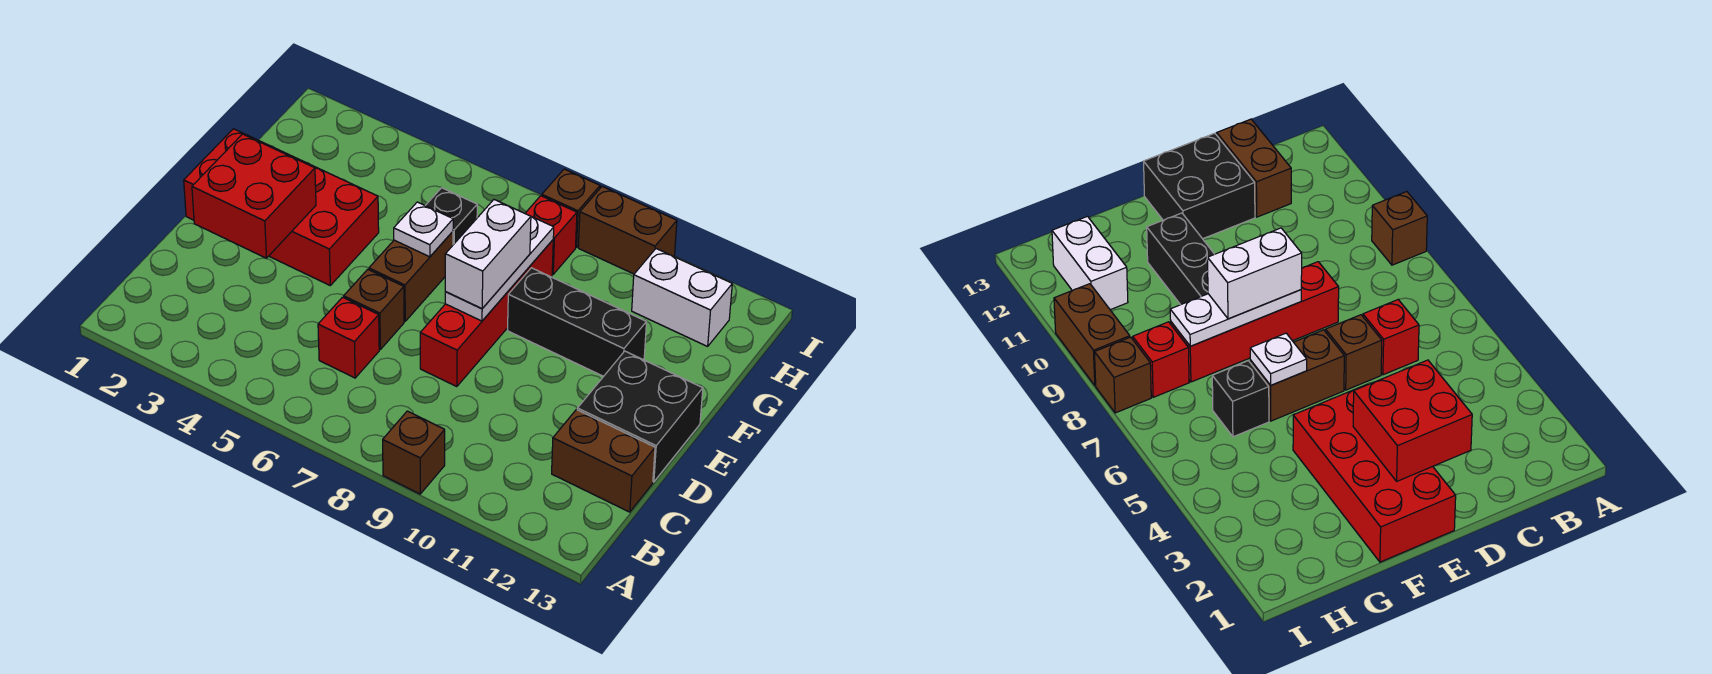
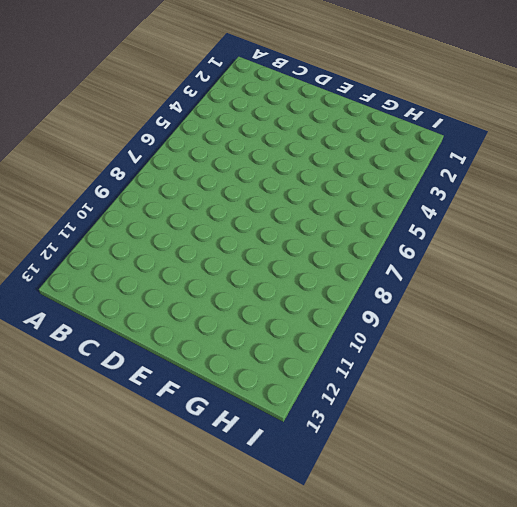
none -> brown 1x1 brick [383,411,445,494]
none -> red 1x1 brick [318,297,379,378]
none -> brown 1x2 brick [552,410,655,512]

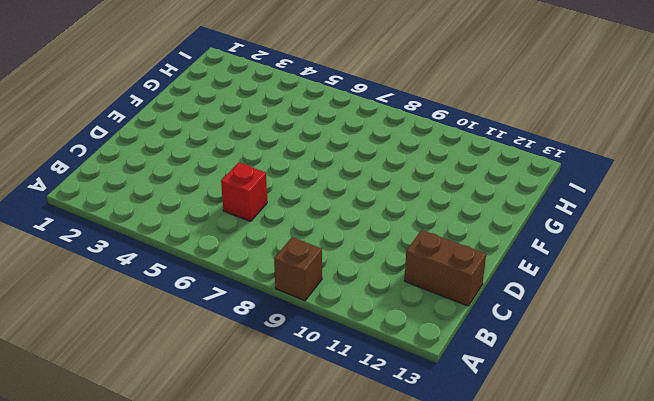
none -> brown 1x1 brick [344,269,404,349]
none -> red 1x4 brick [420,240,553,387]
none -> black 2x2 brick [577,351,703,482]

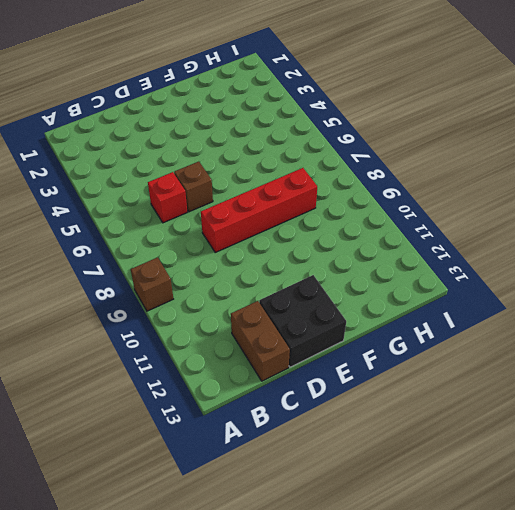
none -> red 2x4 brick [184,129,379,285]
none -> brown 1x2 brick [369,232,453,321]
none -> black 1x3 brick [508,268,646,376]

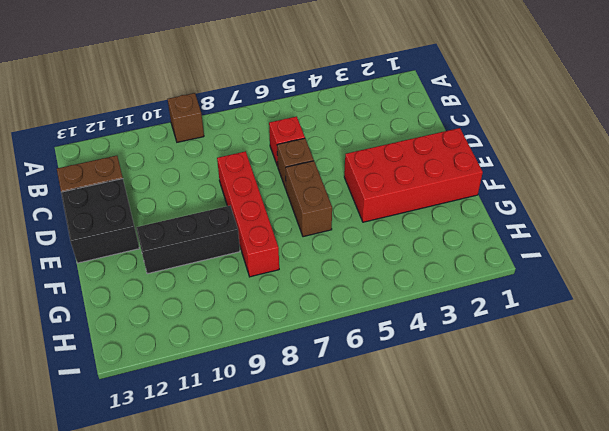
none -> black 1x1 brick [425,188,477,245]
none -> red 1x1 brick [525,196,577,274]
none -> white 1x2 brick [632,249,732,346]

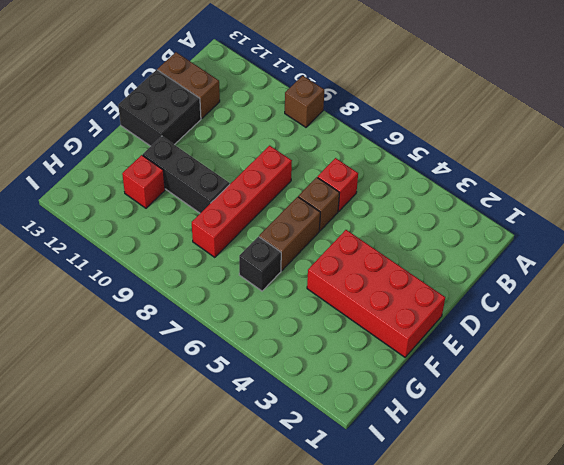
red 1x1 brick [122,155,165,208] -> red 1x1 brick moved to [525,196,577,274]
none -> white 1x2 brick [632,249,732,346]
none -> brown 1x1 brick [542,169,600,247]
none -> brown 1x2 brick [578,186,677,274]

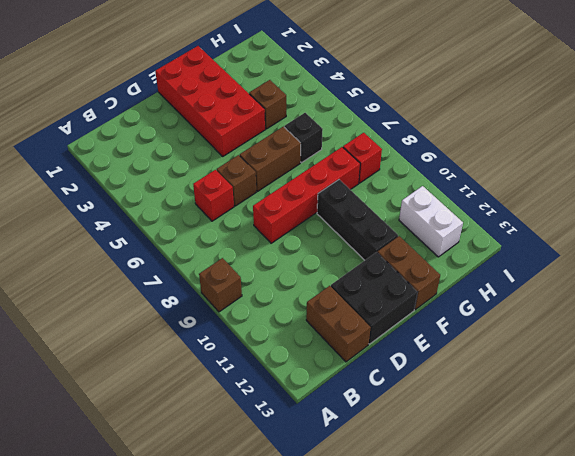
brown 1x2 brick [377,236,440,310] -> brown 1x2 brick moved to [578,186,677,274]
brown 1x1 brick [249,80,286,129] -> brown 1x1 brick moved to [542,169,600,247]
none -> red 2x2 brick [192,134,316,258]
none -> white 1x3 plate [445,217,554,321]
none -> white 1x1 plate [394,202,453,257]

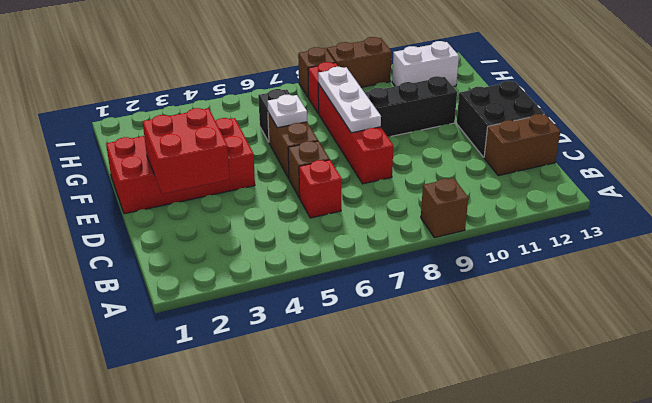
none -> white 1x2 brick [445,200,531,308]

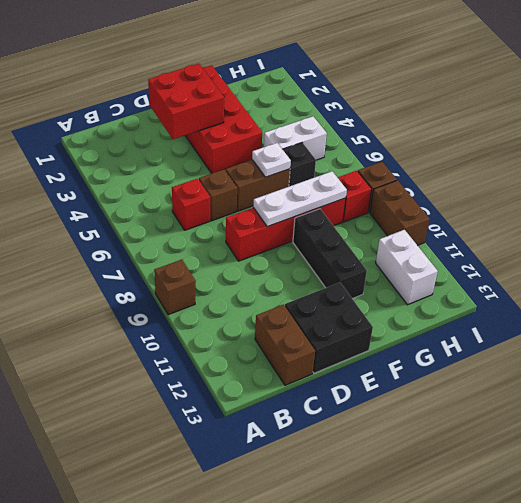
white 1x2 brick [264,116,327,160] -> white 1x2 brick moved to [445,200,531,308]

